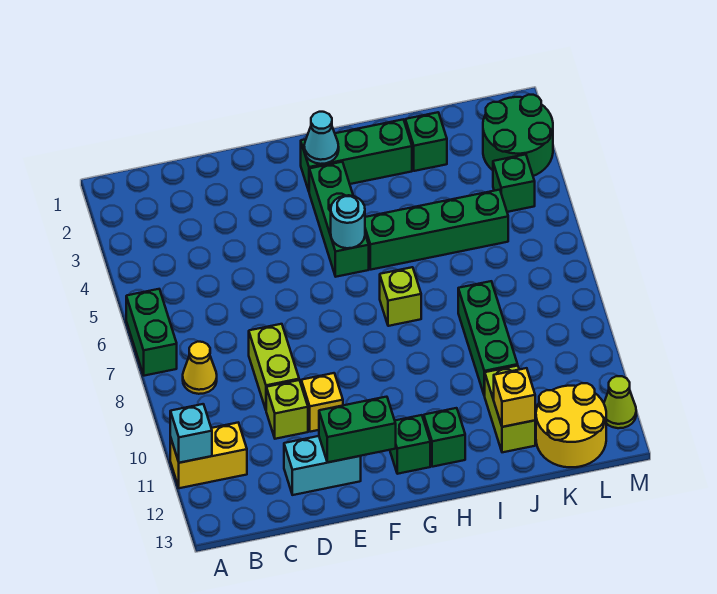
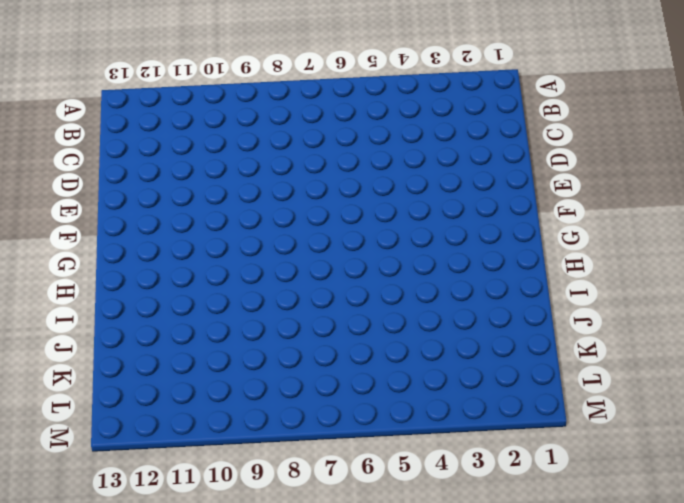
none -> green 1x2 brick [126,289,177,376]
none -> yellow 1x2 brick [170,423,247,488]
none -> yellow 1x1 cone [183,342,217,394]

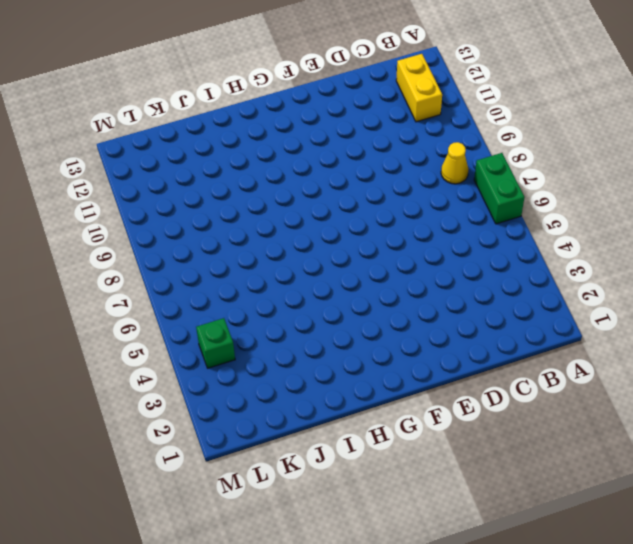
yellow 1x2 brick [396,54,442,122] -> yellow 1x2 brick turned to [170,423,247,488]
none -> lime 1x2 brick [249,324,299,409]
none -> lime 1x1 brick [266,380,308,439]
none -> cyan 1x2 brick [284,436,361,495]

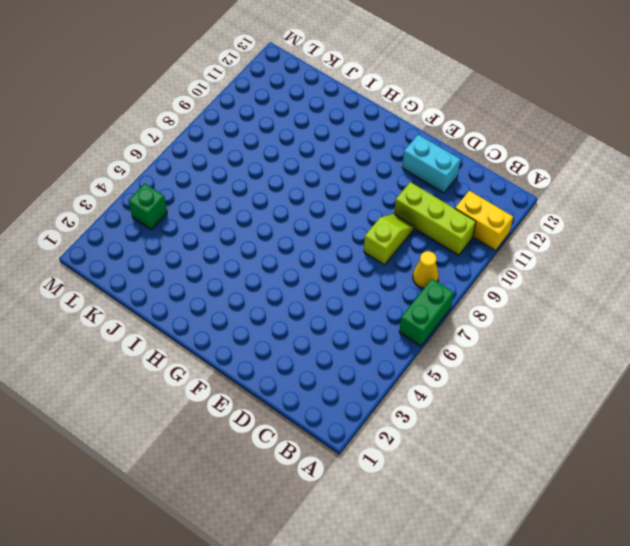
lime 1x3 brick [394,182,476,255] -> lime 1x1 brick [266,380,308,439]
lime 1x2 slope [364,214,414,265] -> lime 1x2 brick [249,324,299,409]
none -> yellow 1x1 brick [301,373,343,432]
none -> green 1x3 brick [301,119,412,191]
none -> green 1x3 brick [309,162,369,277]

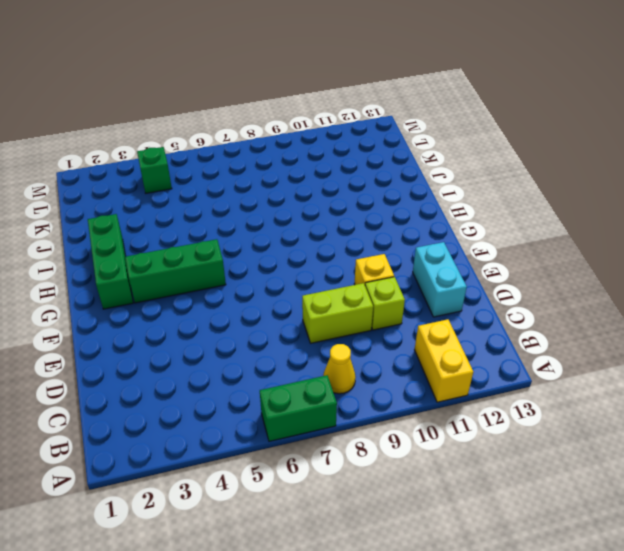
none -> green 1x1 brick [390,415,430,474]
none -> green 1x4 brick [365,190,508,270]
none -> lime 1x1 brick [380,267,421,326]

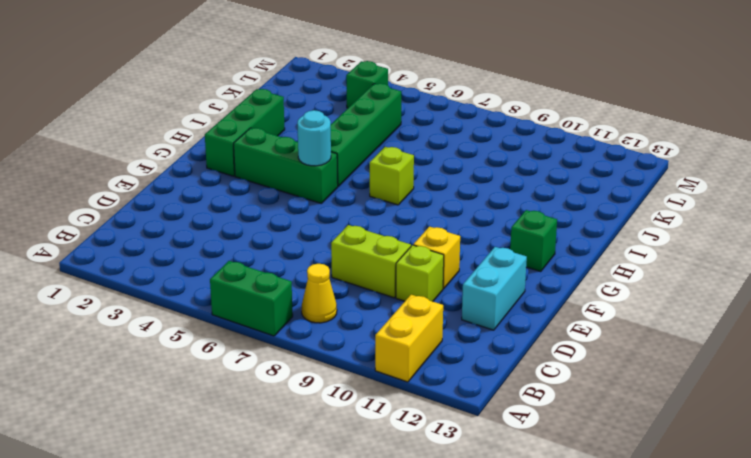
none -> green 1x1 brick [424,408,465,467]
none -> green 1x1 brick [405,112,447,171]
none -> green 1x3 brick [458,281,518,396]

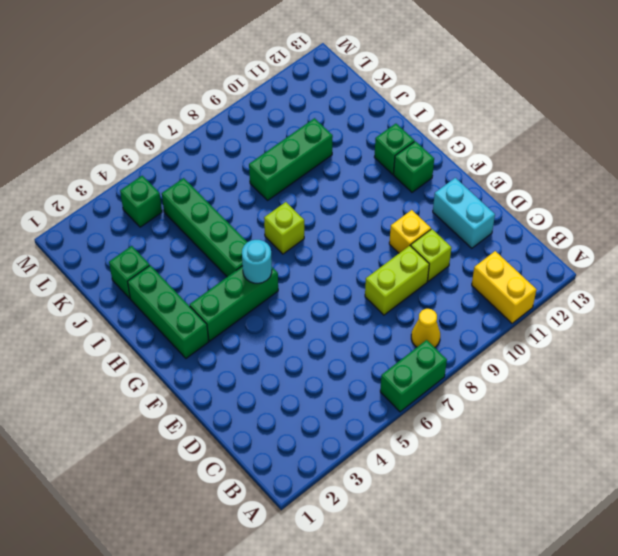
none -> lime 1x2 brick [485,366,535,452]
none -> yellow 2x2 round brick [536,383,606,467]
none -> green 2x2 round brick [483,95,553,176]

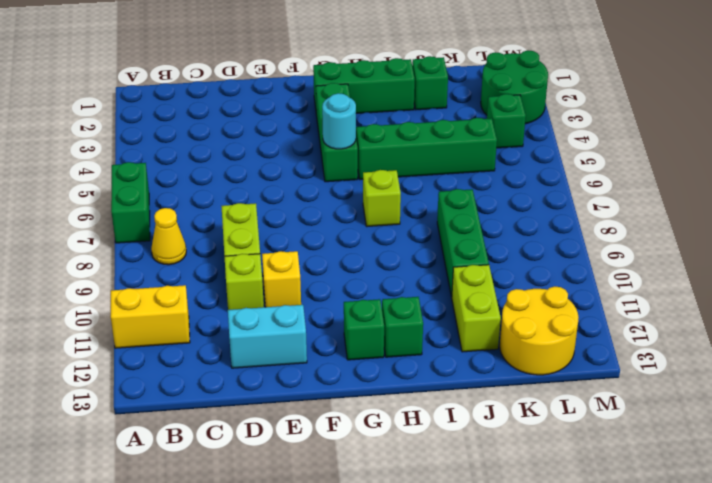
none -> lime 1x1 cone [604,376,636,428]
none -> cyan 1x1 brick [170,404,212,463]
none -> green 1x2 brick [319,397,396,462]

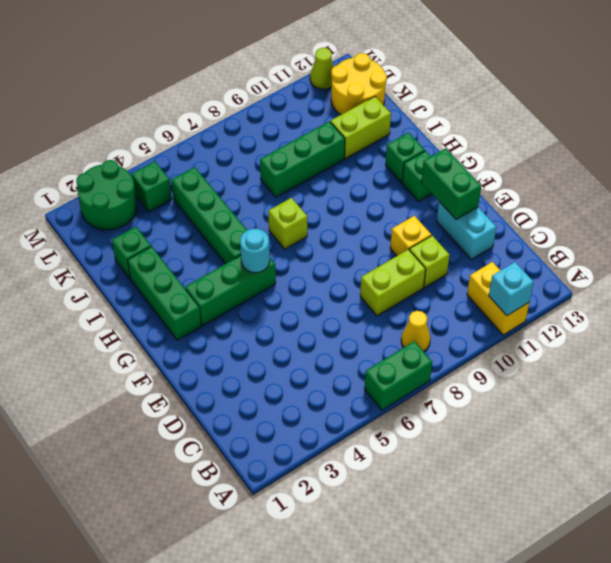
none -> cyan 1x1 cone [304,112,339,164]
none -> yellow 1x1 brick [494,368,535,427]

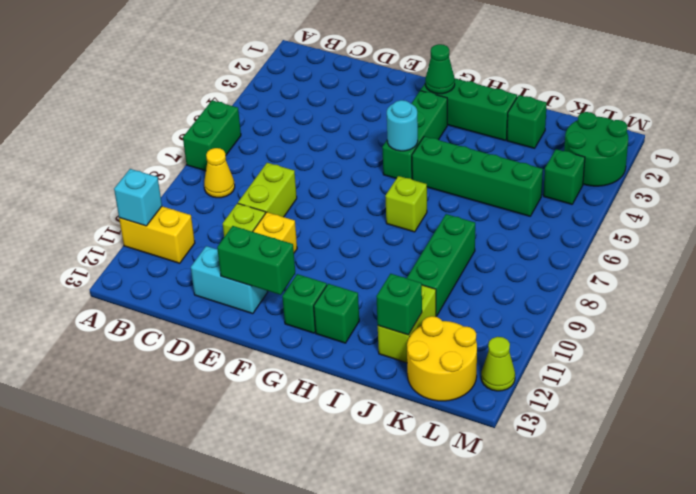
green 1x1 cone [425,44,455,94] -> cyan 1x1 cone [304,112,339,164]
green 1x1 brick [376,274,422,335] -> yellow 1x1 brick [494,368,535,427]

